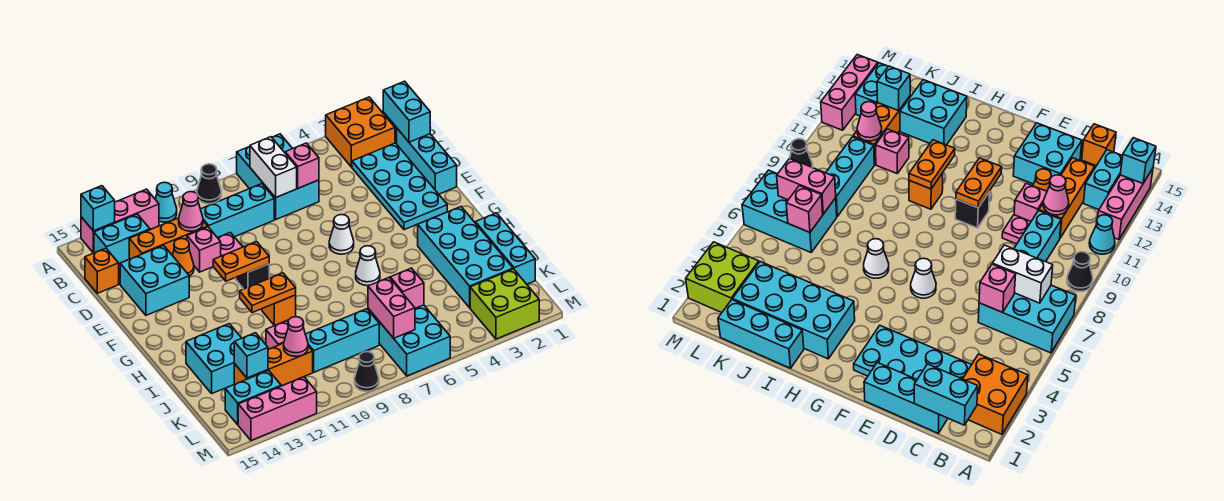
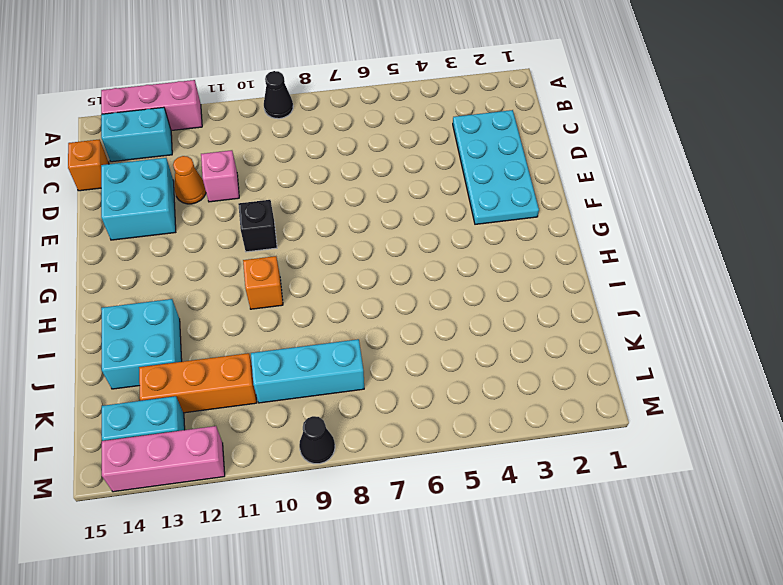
none -> orange 2x2 brick [326,97,395,167]
none -> cyan 2x3 brick [237,134,319,219]
none -> cyan 1x1 cone [155,182,177,222]
none -> cyan 1x3 brick [397,129,457,194]

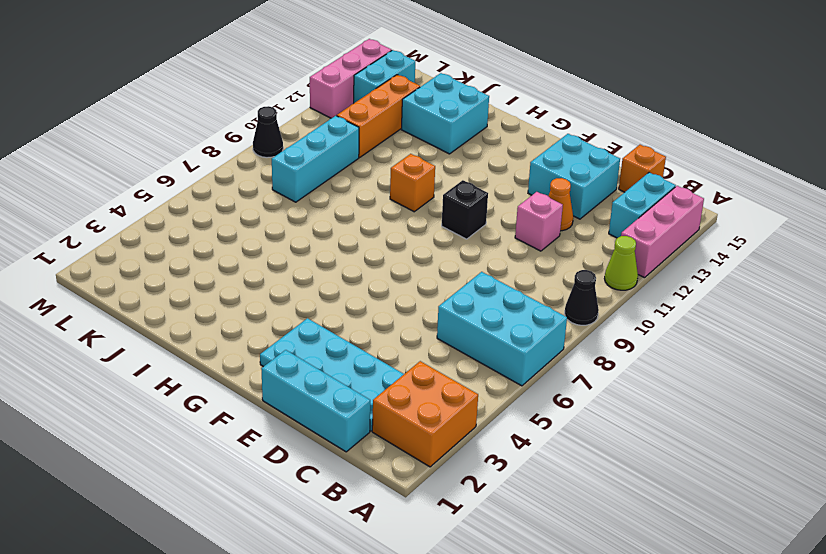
lime 1x1 cone [604,236,638,290] -> cyan 1x1 cone [155,182,177,222]
none -> cyan 1x3 brick [200,184,274,238]
none -> orange 1x3 brick [129,218,208,259]
none -> pink 1x1 plate [218,232,242,256]
none -> white 1x1 cone [329,215,354,254]

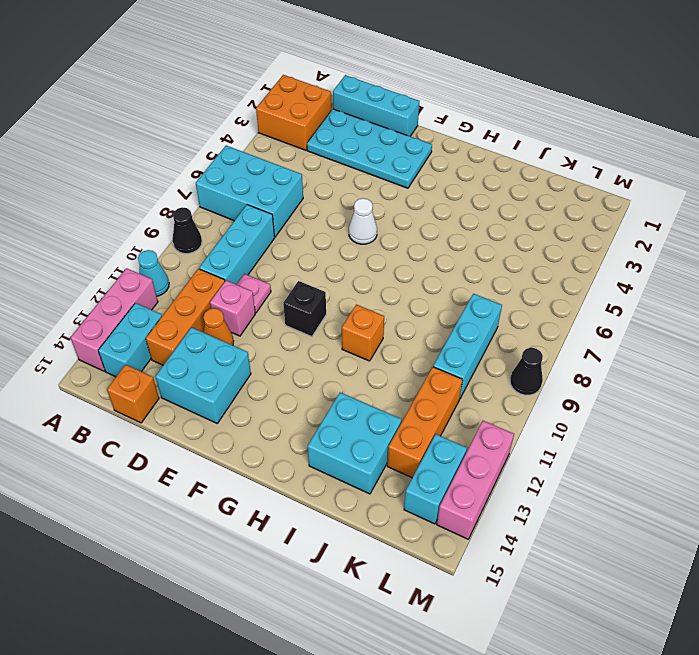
none -> cyan 2x4 brick [418,207,513,308]
none -> white 1x1 cone [356,246,380,286]
none -> cyan 1x3 brick [475,213,535,284]
none -> pink 1x1 brick [266,321,288,349]

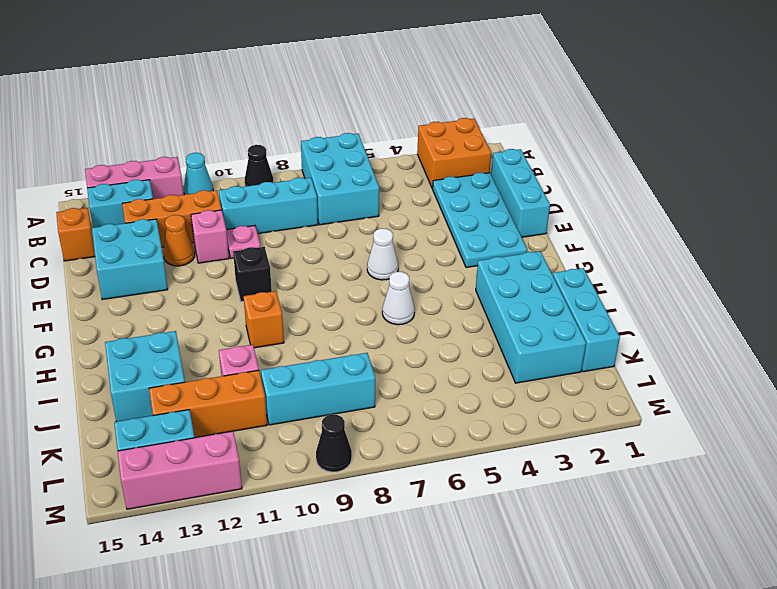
none -> cyan 2x3 brick [368,305,450,376]
none -> lime 2x2 brick [470,269,539,339]
none -> cyan 1x1 brick [81,186,115,231]
none -> cyan 1x2 brick [383,81,430,142]

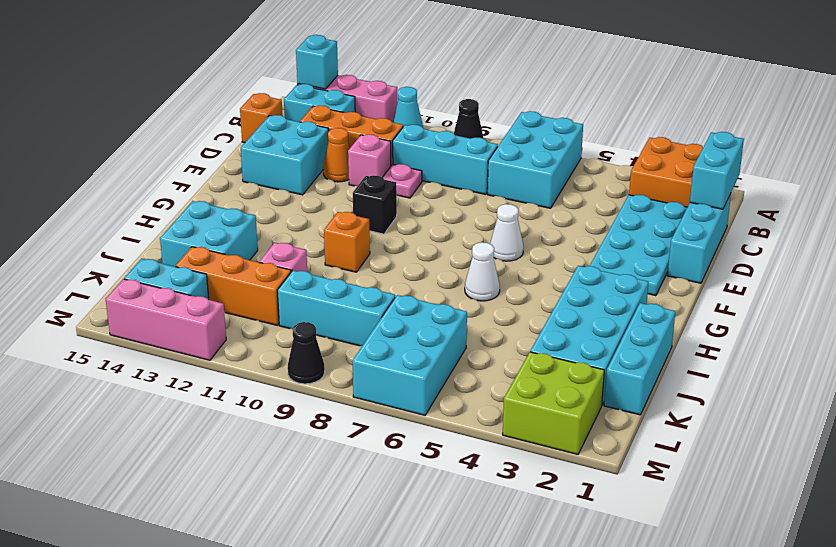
none -> white 1x2 brick [250,137,297,198]
none -> pink 1x1 brick [285,143,319,188]
none -> pink 1x1 cone [179,192,203,231]
none -> orange 1x2 plate [213,242,269,281]

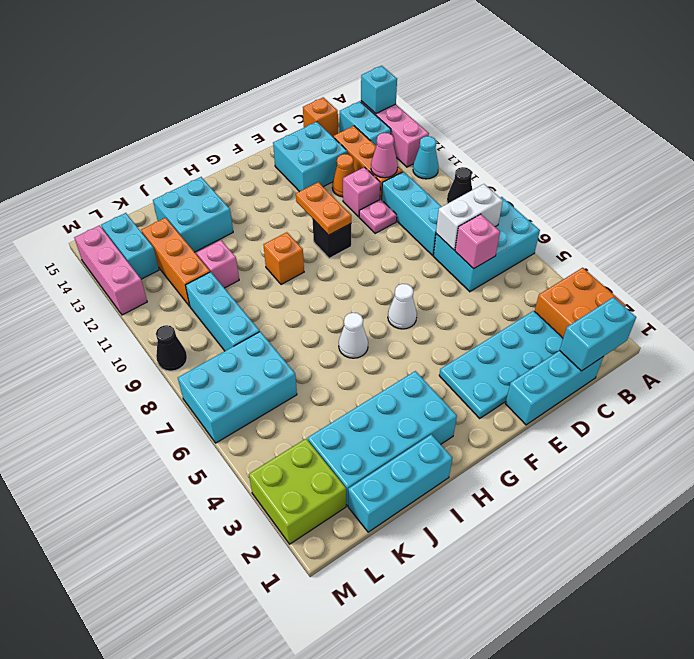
none -> orange 1x2 plate [240,273,296,313]
none -> pink 1x1 brick [390,268,424,308]
none -> pink 1x2 brick [368,278,415,338]
none -> pink 1x1 cone [284,317,308,356]

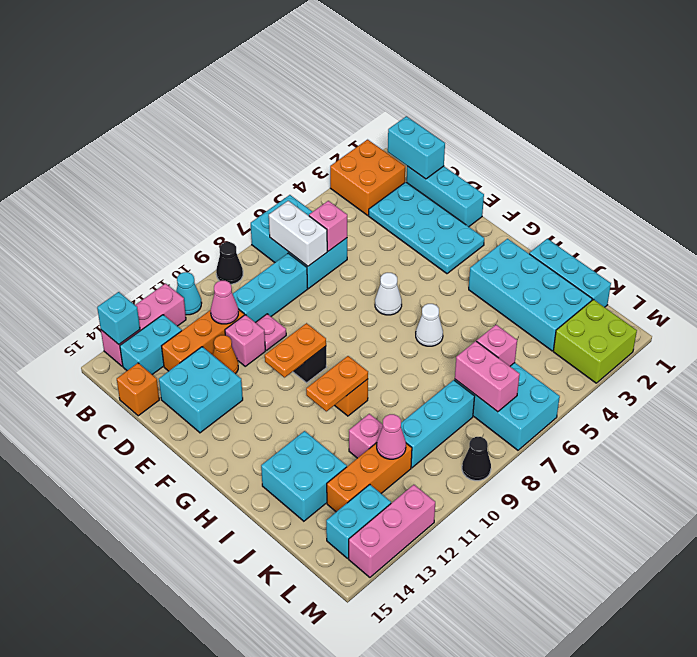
none -> cyan 1x1 brick [234,333,268,378]

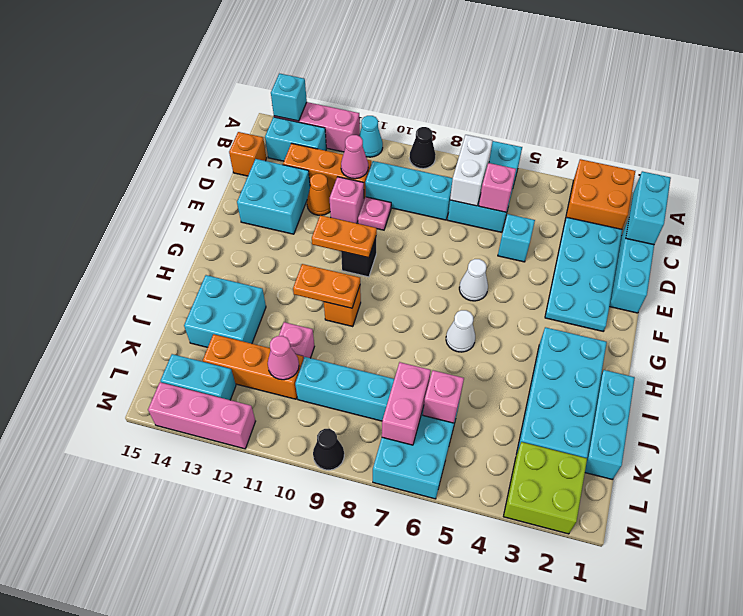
cyan 1x1 brick [498,214,535,262] -> cyan 1x1 brick moved to [234,333,268,378]

